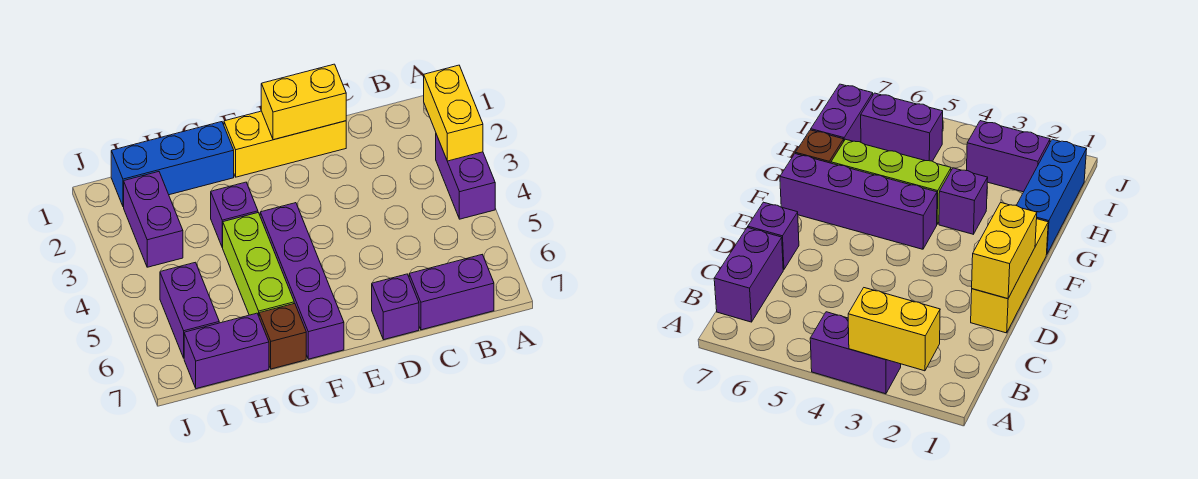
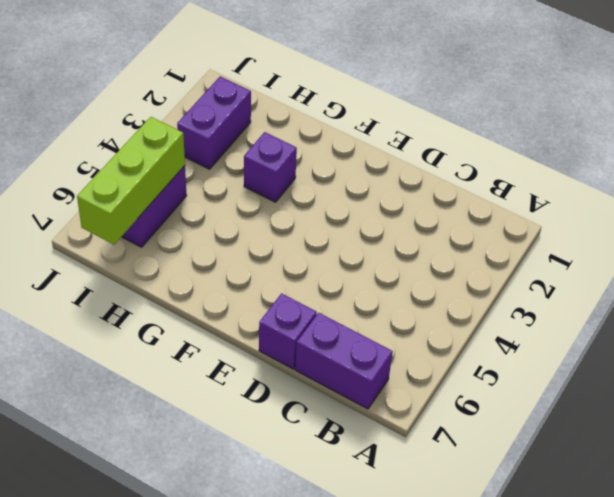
lime 1x3 brick [77,117,185,245] -> lime 1x3 brick moved to [222,213,294,316]
none -> purple 1x2 brick [436,134,495,219]
none -> yellow 1x3 brick [224,111,346,177]
none -> purple 1x4 brick [260,203,344,359]

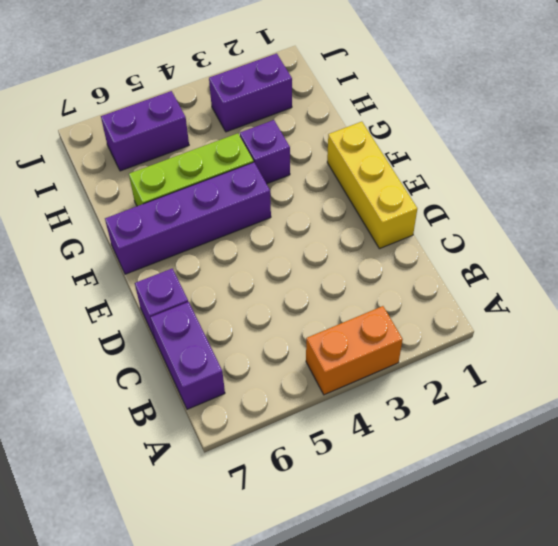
orange 1x2 brick [306,306,403,395] -> purple 1x2 brick [436,134,495,219]
none -> blue 1x3 brick [111,122,234,207]
none -> brown 1x1 brick [259,303,306,369]
none -> purple 1x2 brick [184,313,269,389]

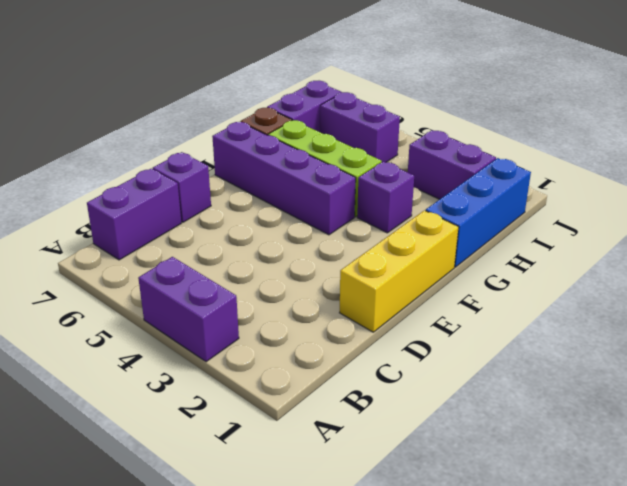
none -> yellow 1x2 brick [424,65,483,161]
none -> yellow 1x2 brick [261,64,346,140]

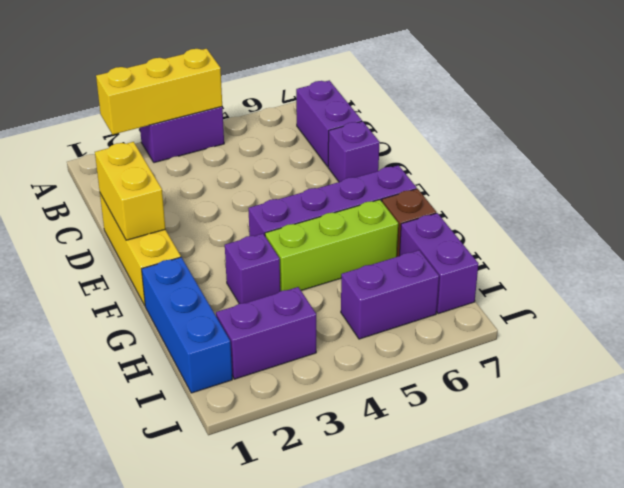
yellow 1x3 brick [96,49,222,135] -> yellow 1x2 brick [424,65,483,161]

